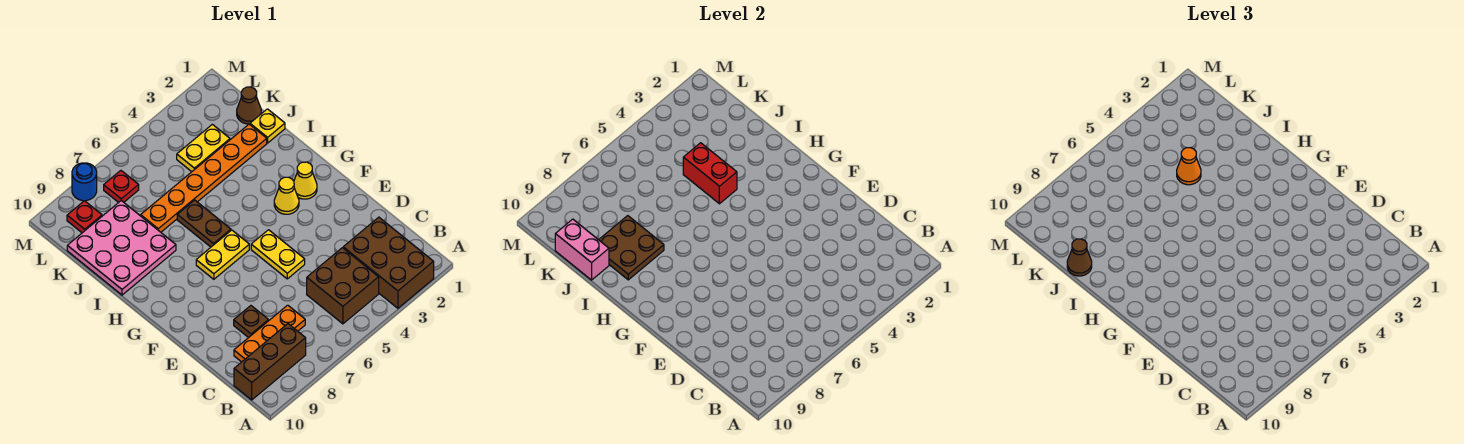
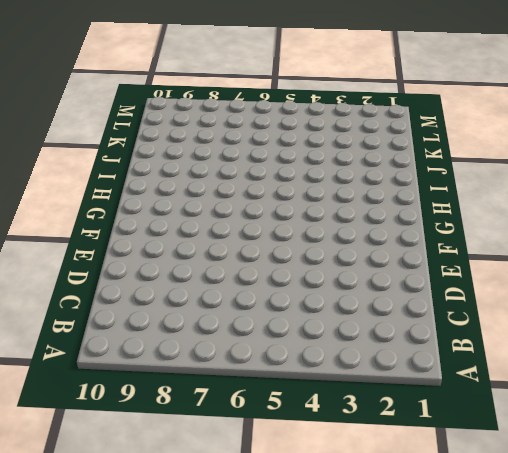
none -> brown 2x3 brick [343,217,434,308]
none -> brown 2x2 brick [307,248,379,324]
none -> brown 1x3 brick [234,324,306,400]

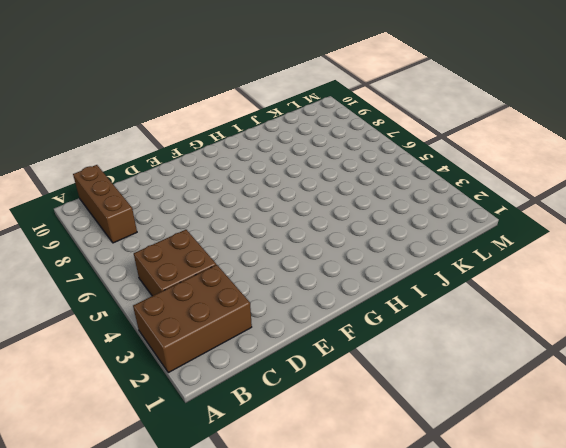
none -> orange 1x3 plate [234,305,305,362]
none -> brown 1x1 plate [234,306,269,338]
none -> yellow 1x2 plate [251,230,305,279]

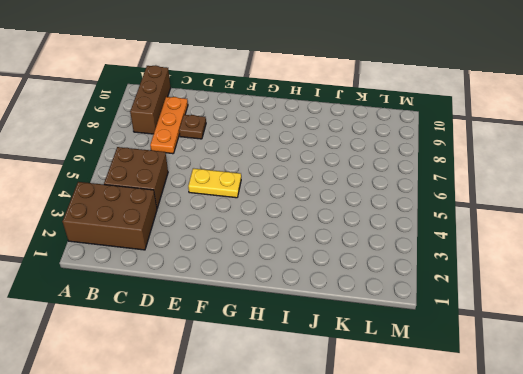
none -> yellow 1x1 cone [294,162,317,199]
none -> yellow 1x1 cone [274,177,299,214]
none -> yellow 1x2 plate [196,230,249,279]

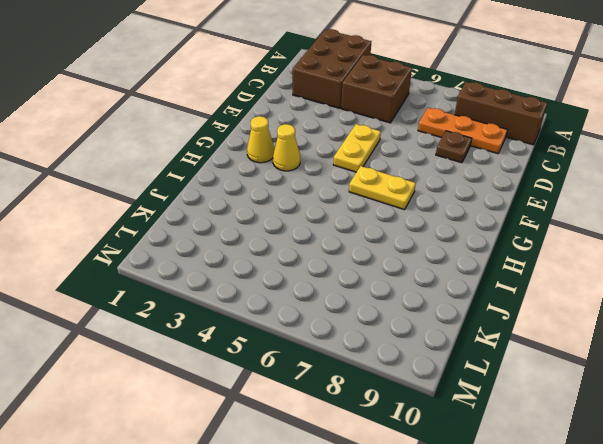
none -> brown 1x2 plate [177,200,231,247]
none -> pink 3x3 plate [67,201,176,295]
none -> yellow 1x1 plate [250,109,285,143]

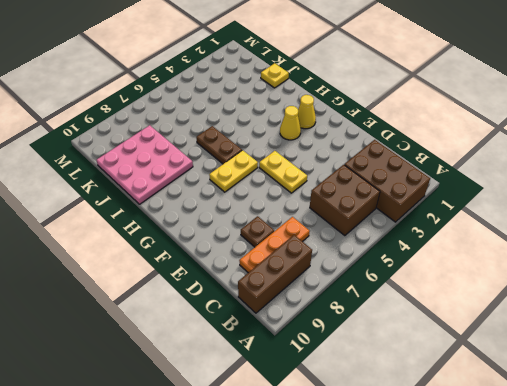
none -> orange 1x6 plate [141,124,267,232]
none -> brown 1x1 cone [237,87,261,124]
none -> yellow 1x2 plate [177,124,230,172]

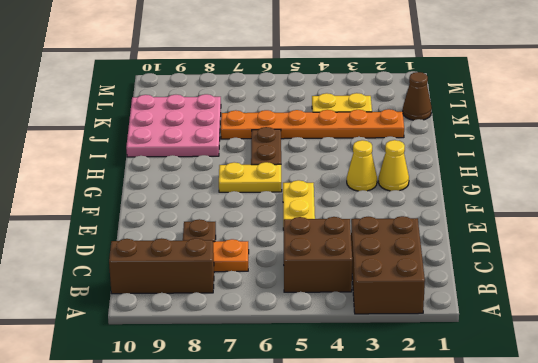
none -> yellow 1x1 plate [250,109,285,143]
none -> red 1x1 plate [104,171,139,202]
none -> red 1x1 plate [67,201,102,233]

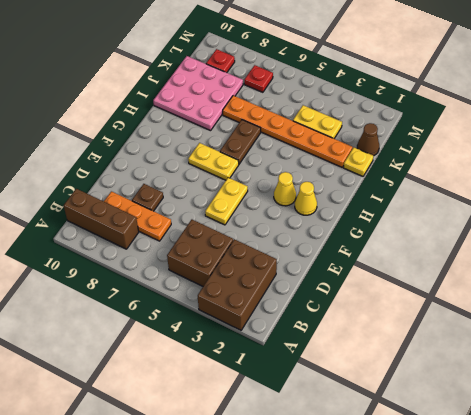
none -> blue 1x1 round brick [72,163,97,201]
none -> red 1x2 brick [683,143,737,204]
none -> brown 2x2 plate [599,216,664,280]

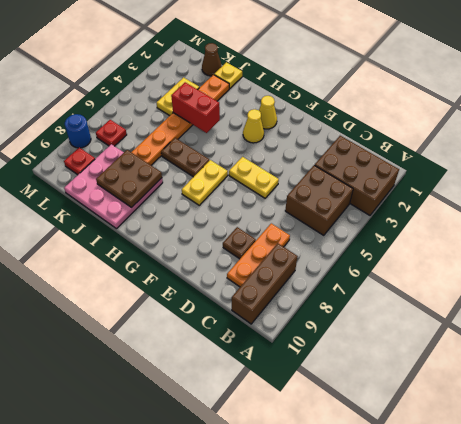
none -> pink 1x2 brick [555,219,609,280]
none -> orange 1x1 cone [1177,148,1201,185]
none -> brown 1x1 cone [1067,239,1092,276]

